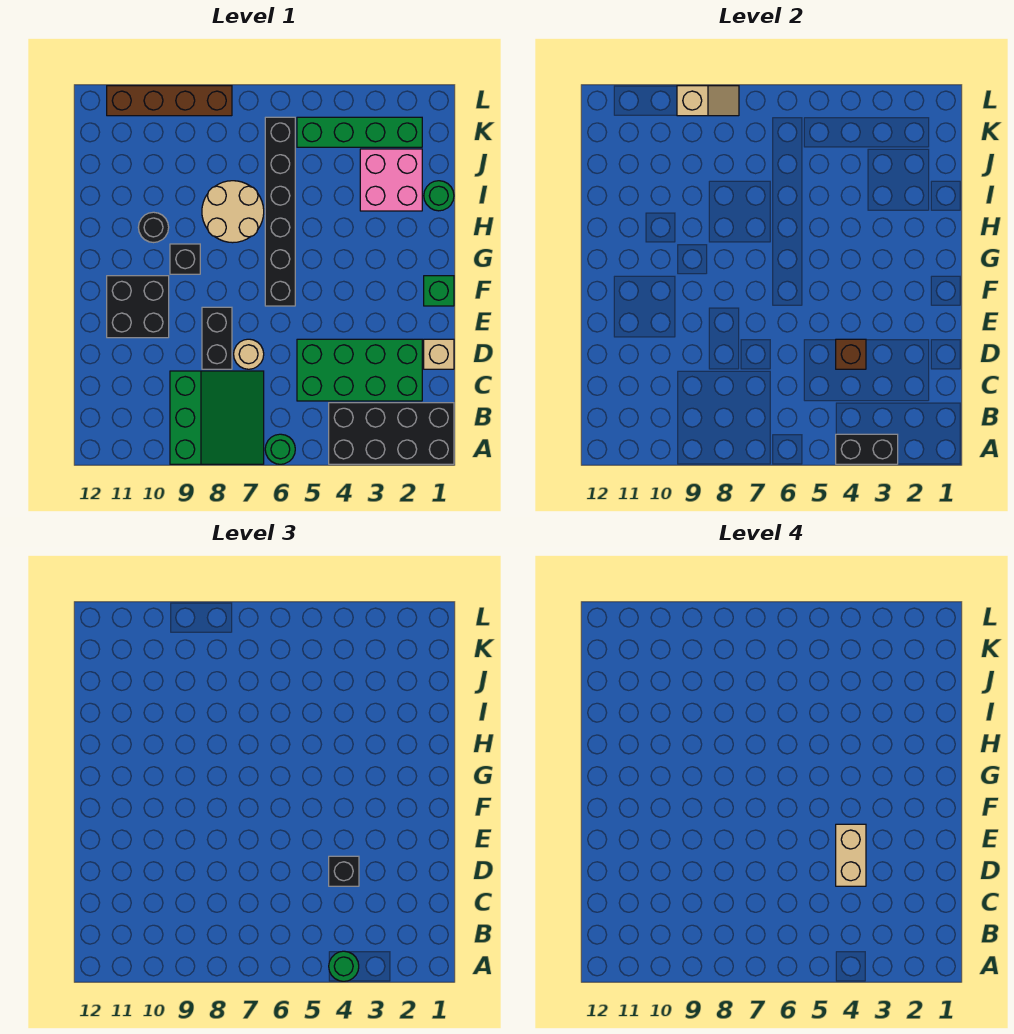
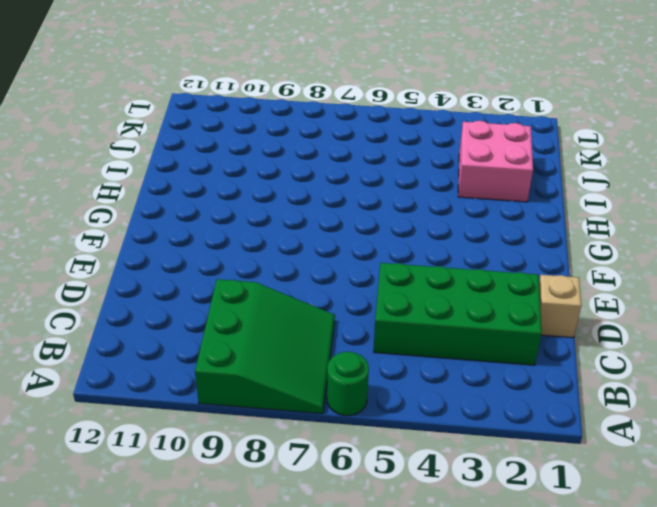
none -> black 2x4 brick [329,403,454,464]
none -> tan 1x1 round brick [234,339,264,369]
none -> black 1x2 brick [202,307,232,369]

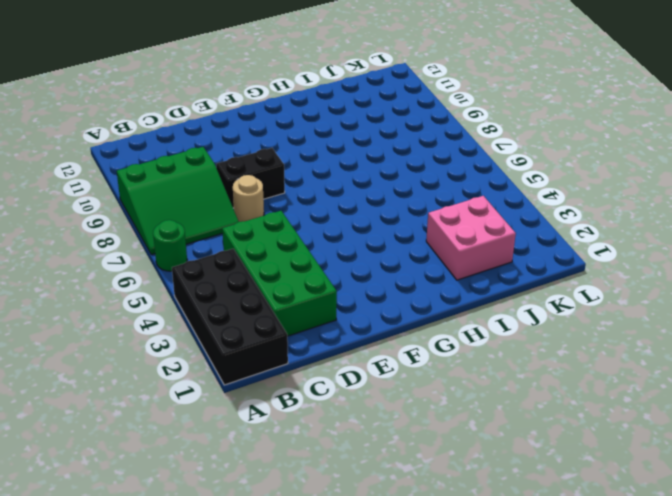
none -> tan 1x1 brick [424,339,454,369]
none -> black 2x2 brick [107,276,169,338]
none -> green 1x1 brick [424,276,454,306]

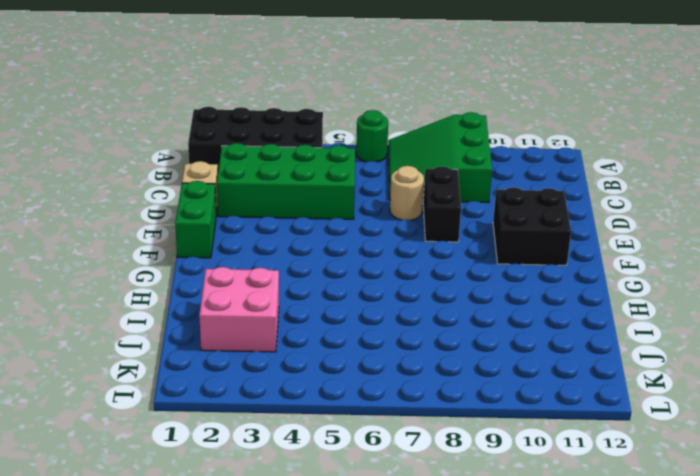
green 1x2 brick [175,181,216,258] -> green 1x1 brick [424,276,454,306]
none -> black 1x6 brick [265,117,295,306]
none -> black 1x1 brick [170,244,200,274]
none -> tan 2x2 round brick [202,181,264,243]

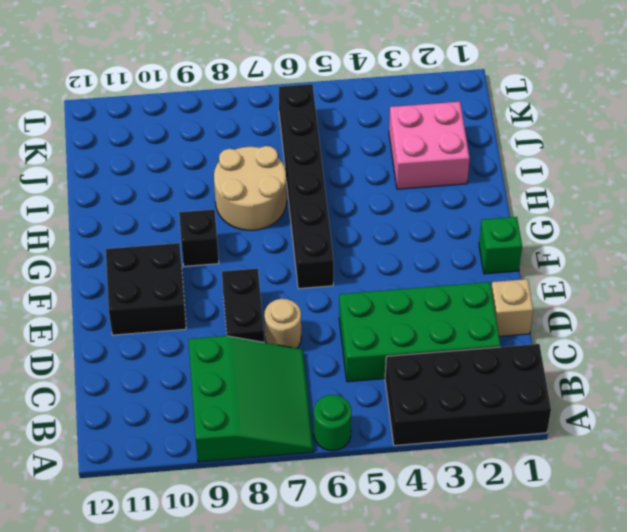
none -> black 1x1 round brick [138,212,169,243]
none -> green 1x1 round brick [424,181,454,211]
none -> green 1x4 brick [297,117,422,147]

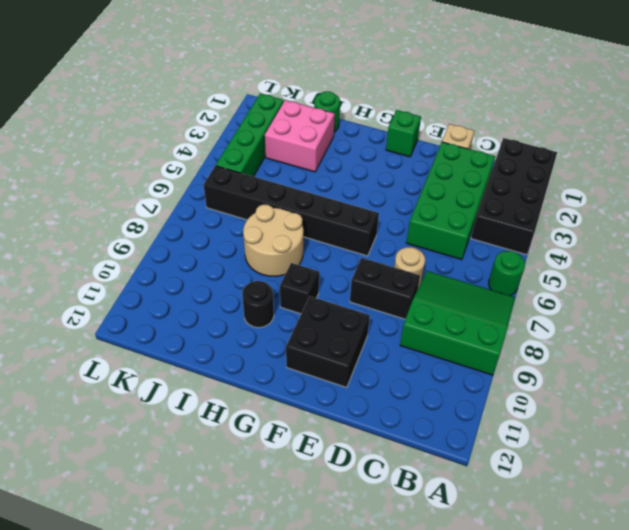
none -> brown 1x4 brick [107,86,232,116]
none -> black 1x2 brick [836,434,898,464]
none -> brown 1x1 brick [836,339,866,369]

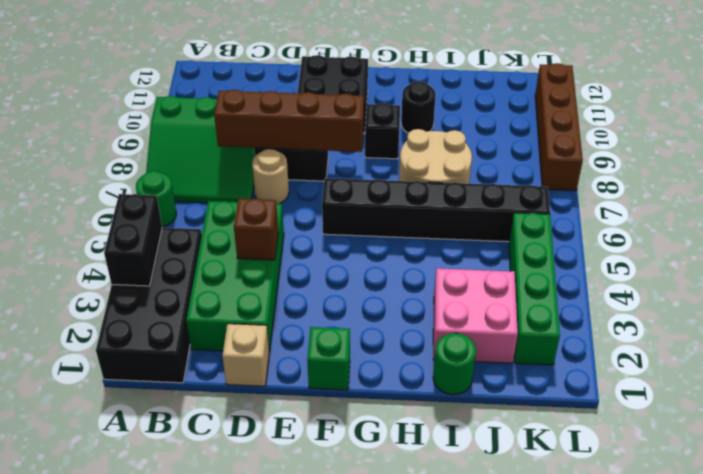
brown 1x4 brick [214,90,364,152] -> none
none -> tan 1x2 slope [677,86,739,116]
none -> green 1x1 round brick [329,951,359,981]
none -> black 1x1 brick [329,856,359,886]

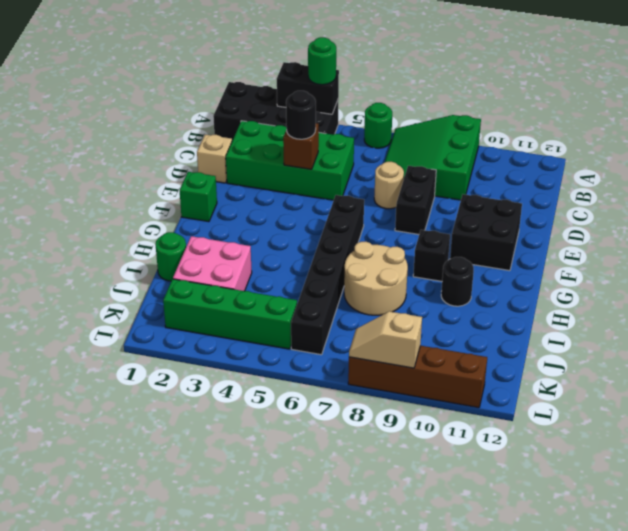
black 1x1 round brick [286,91,316,139] -> black 1x1 brick [329,856,359,886]
none -> tan 1x2 brick [836,824,866,886]

